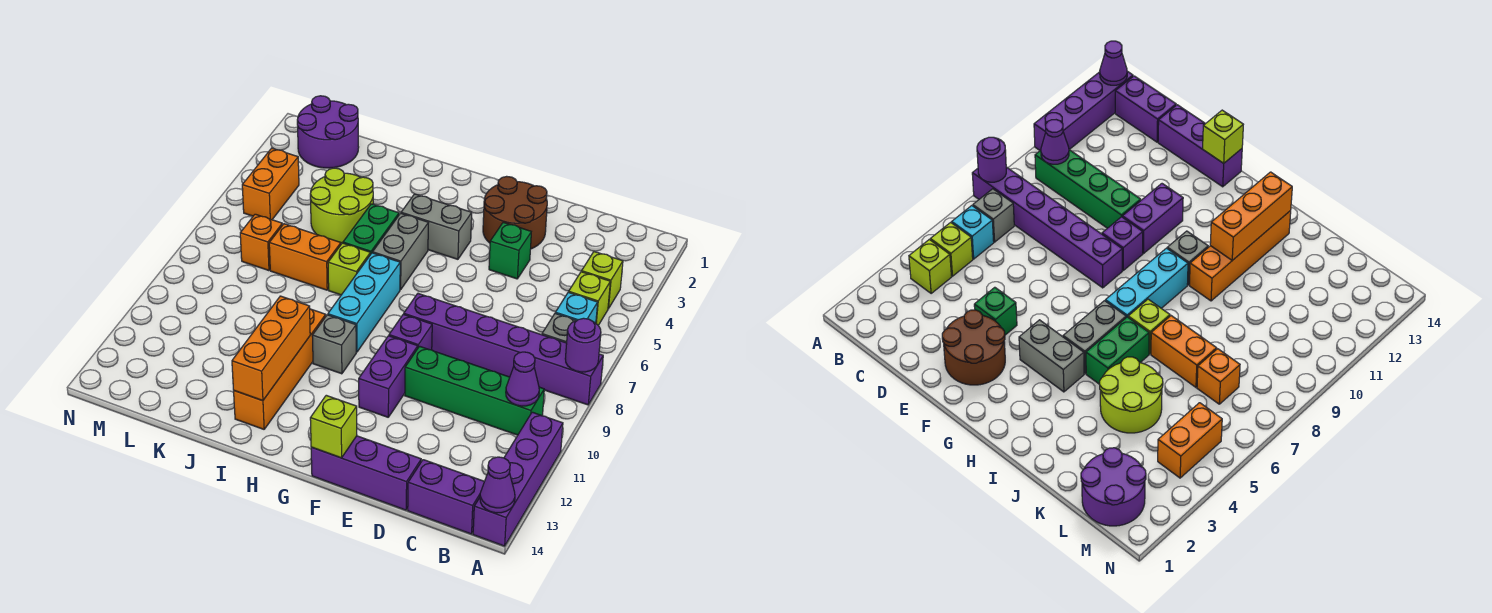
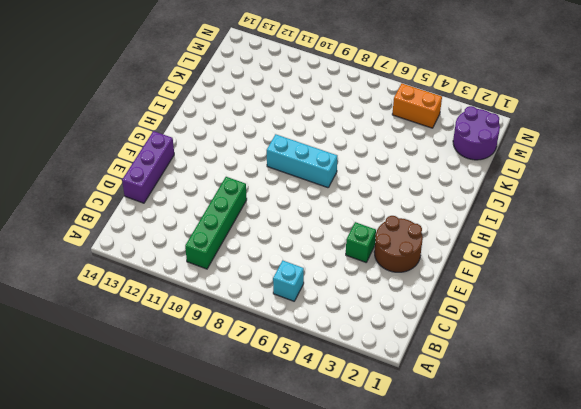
none -> purple 1x6 brick [404,294,603,405]
none -> purple 1x4 brick [473,412,563,546]
none -> lime 1x1 brick [582,252,623,309]
none -> lime 1x1 brick [569,272,610,325]

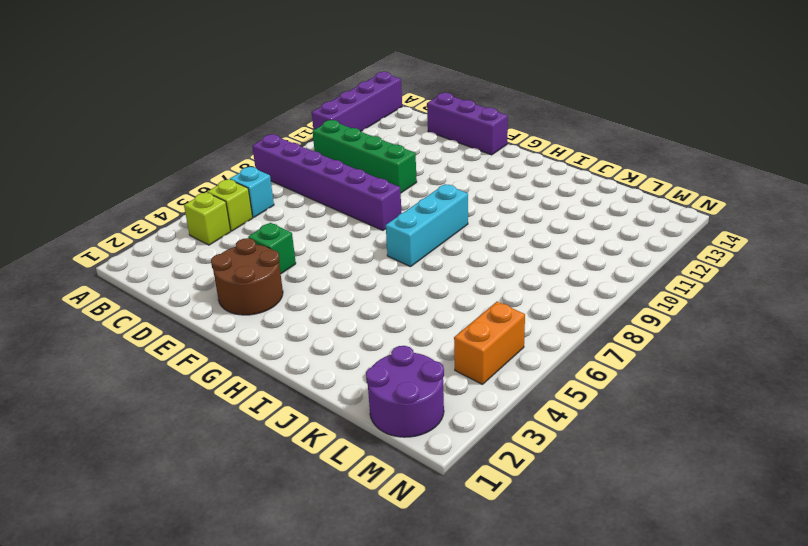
none -> grey 1x1 brick [542,314,576,343]
none -> purple 1x2 brick [408,460,484,534]
none -> purple 1x1 brick [389,314,432,350]
none -> purple 1x2 brick [359,336,418,417]

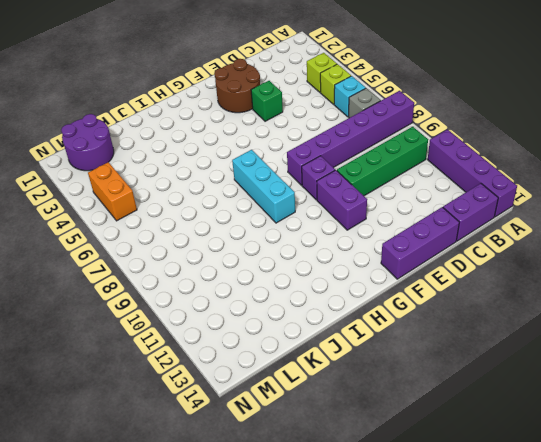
none -> grey 1x2 brick [401,194,472,259]
none -> grey 1x2 brick [373,213,428,290]
none -> grey 1x1 brick [312,315,356,374]
none -> green 1x2 brick [343,204,399,255]

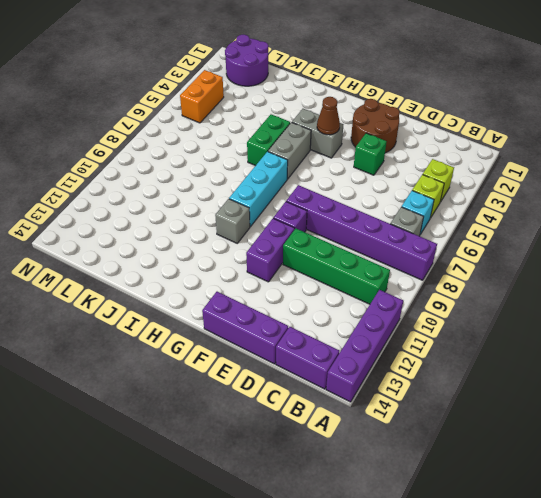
brown 1x1 cone [317,97,340,135] -> none
none -> lime 1x1 brick [328,243,370,295]
none -> orange 1x4 brick [234,309,326,429]
none -> lime 2x2 round brick [310,168,373,243]
none -> orange 1x2 brick [269,224,341,290]

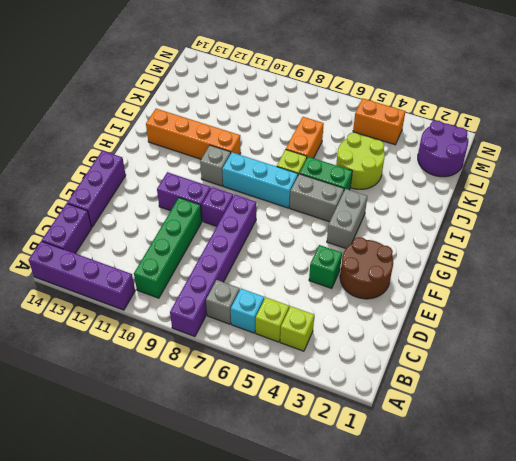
none -> orange 1x1 brick [240,214,282,271]
none -> purple 1x1 round brick [565,318,601,372]
none -> purple 1x1 cone [480,457,515,513]
none -> purple 1x1 cone [506,352,539,406]

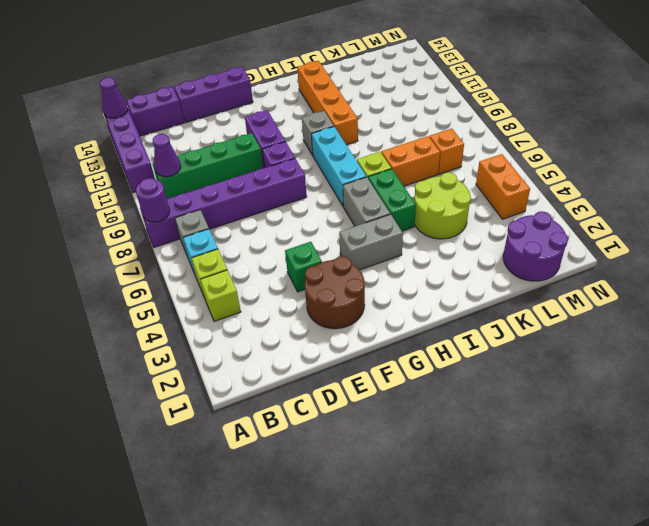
none -> lime 1x1 brick [310,395,357,458]
none -> orange 1x3 brick [232,296,310,401]

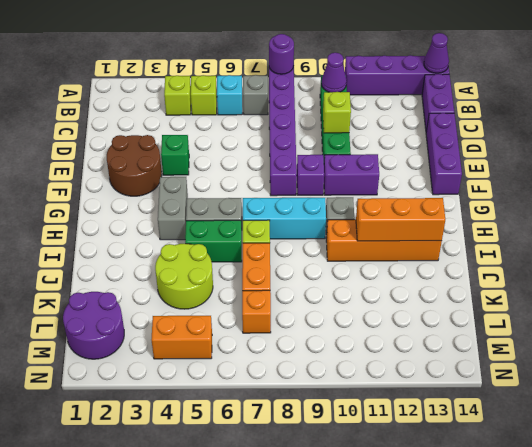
lime 1x1 brick [323,92,351,133] -> lime 1x1 brick moved to [310,395,357,458]

